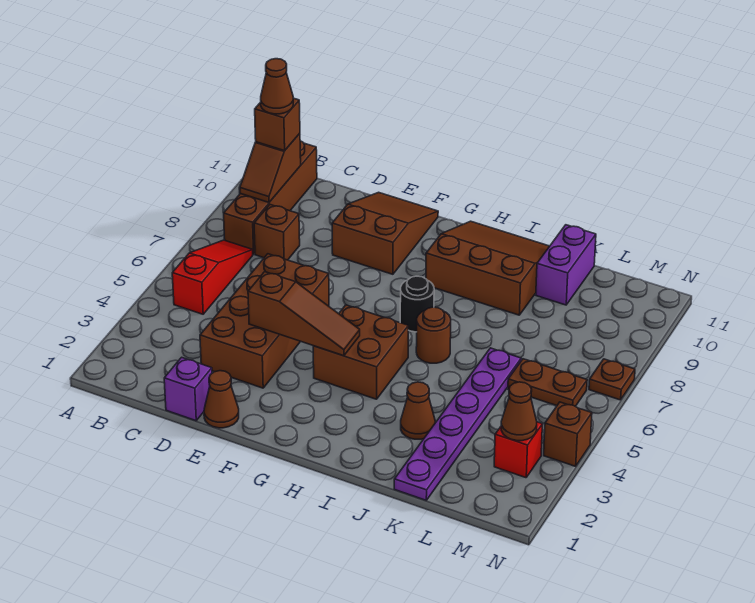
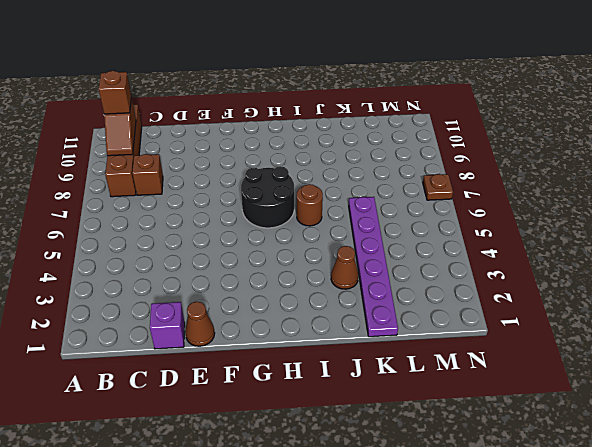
black 2x2 round brick [241,166,294,228] -> black 1x1 round brick [400,276,434,332]
none -> red 1x3 slope [172,240,253,314]
none -> brown 2x4 brick [200,254,329,388]
none -> brown 2x3 slope [332,192,438,274]

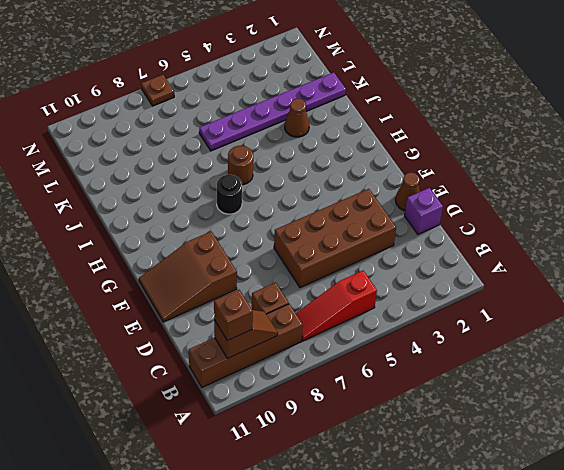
none -> brown 2x2 brick [313,305,408,399]
none -> brown 3x3 slope [426,221,549,315]
none -> purple 1x2 brick [536,225,596,305]

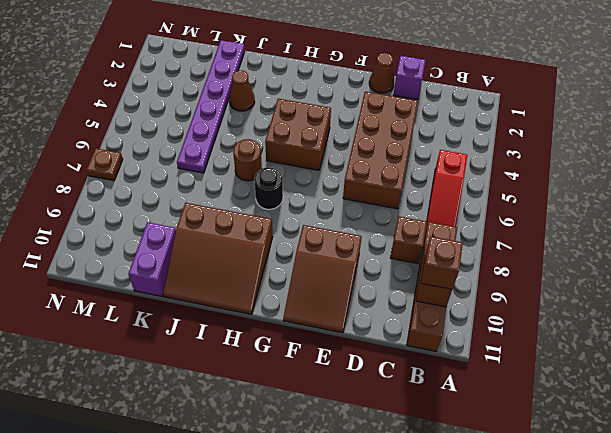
none -> brown 1x2 plate [508,359,587,406]
none -> red 1x1 brick [494,422,542,478]
none -> brown 1x1 brick [544,402,592,466]

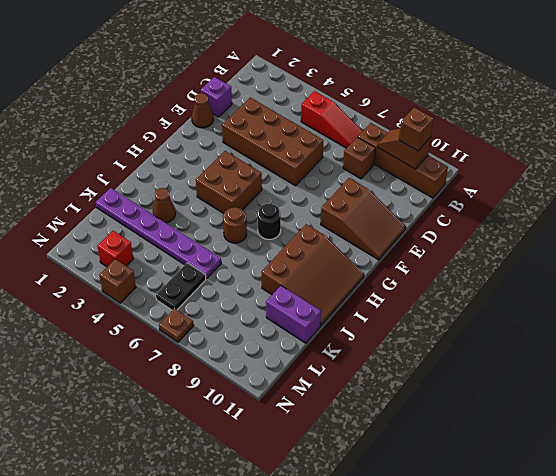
black 1x2 plate [156,263,206,310] -> brown 1x2 plate [508,359,587,406]
none -> brown 1x3 slope [248,272,360,356]
none -> brown 1x1 cone [501,382,537,441]
none -> brown 1x1 cone [261,59,293,114]

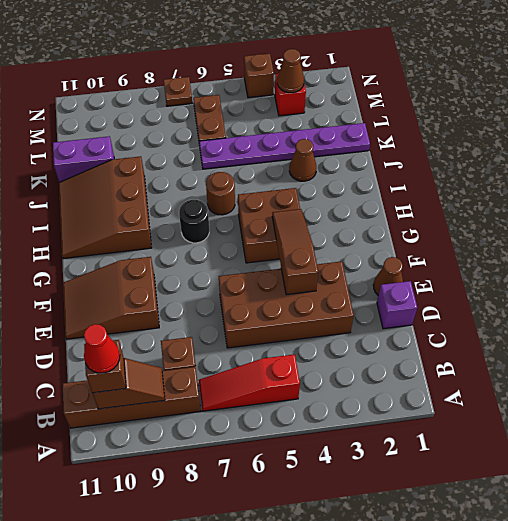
red 1x1 cone [84,324,120,373] -> brown 1x1 cone [261,59,293,114]

